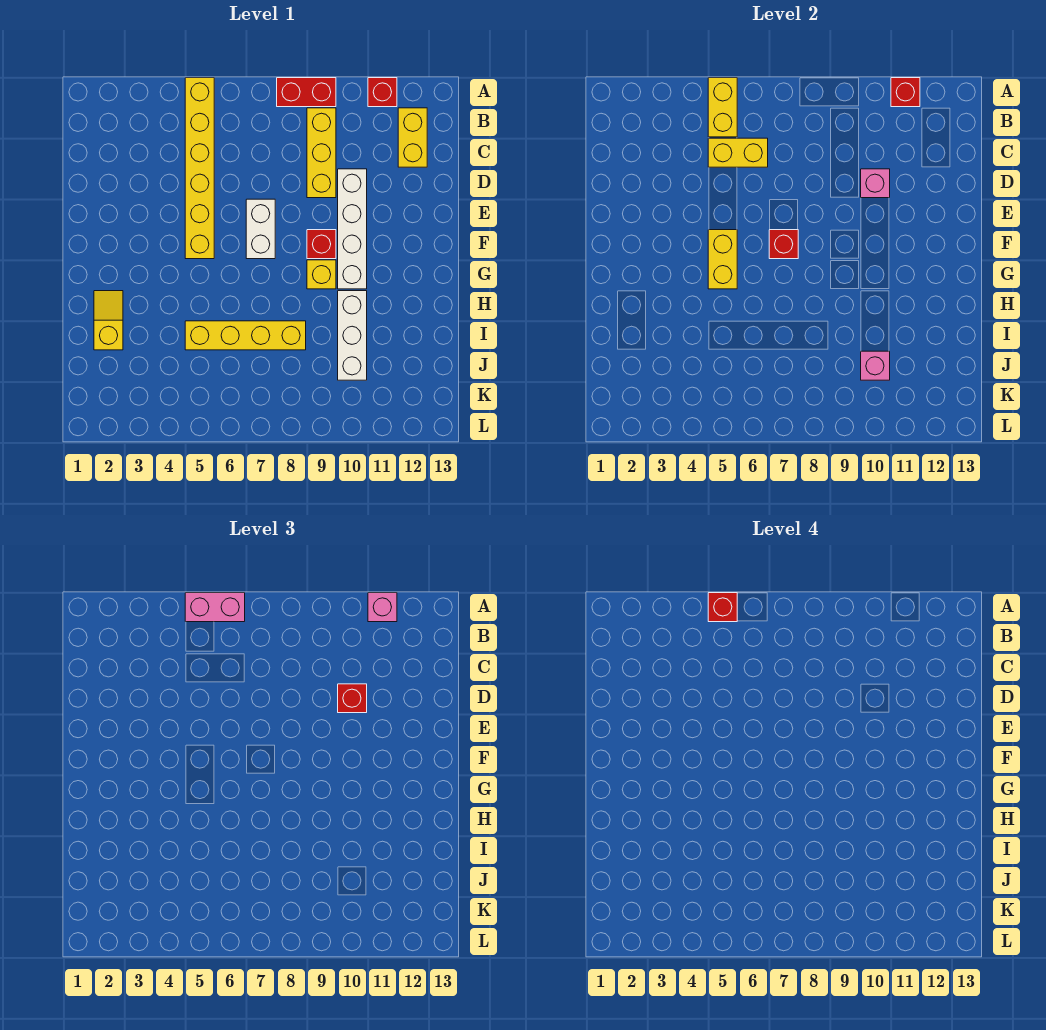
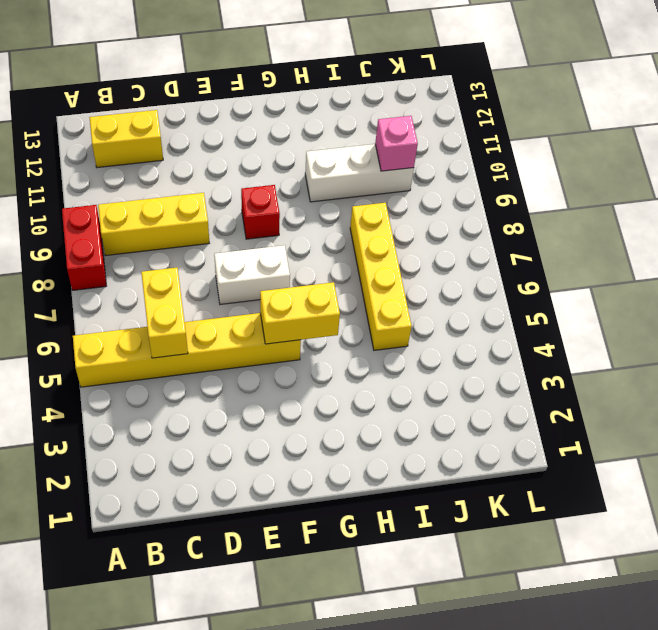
none -> red 1x1 brick [368,78,397,107]
none -> white 1x4 brick [338,169,367,289]
none -> yellow 1x1 brick [307,260,336,289]

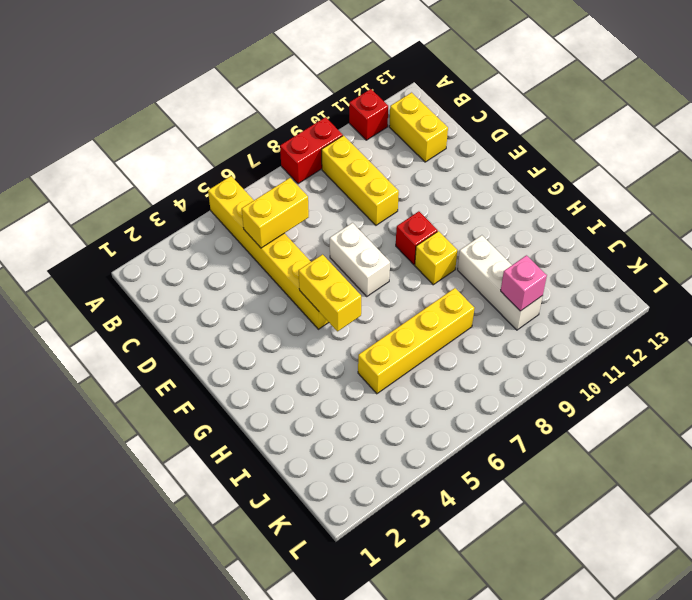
none -> white 1x4 brick [338,169,367,289]
none -> yellow 1x2 slope [94,291,123,350]
none -> yellow 1x2 brick [708,78,737,137]

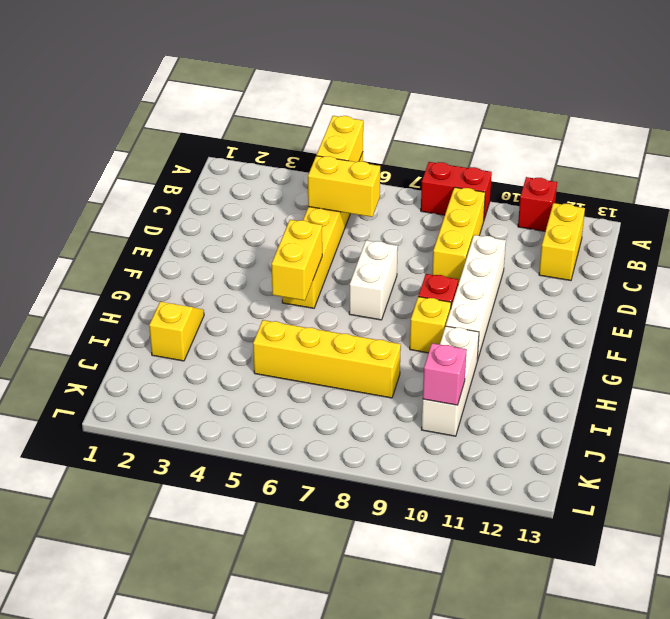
none -> red 1x1 brick [891,78,920,107]
none -> pink 1x1 brick [861,169,890,198]
none -> red 1x1 brick [769,230,798,259]

